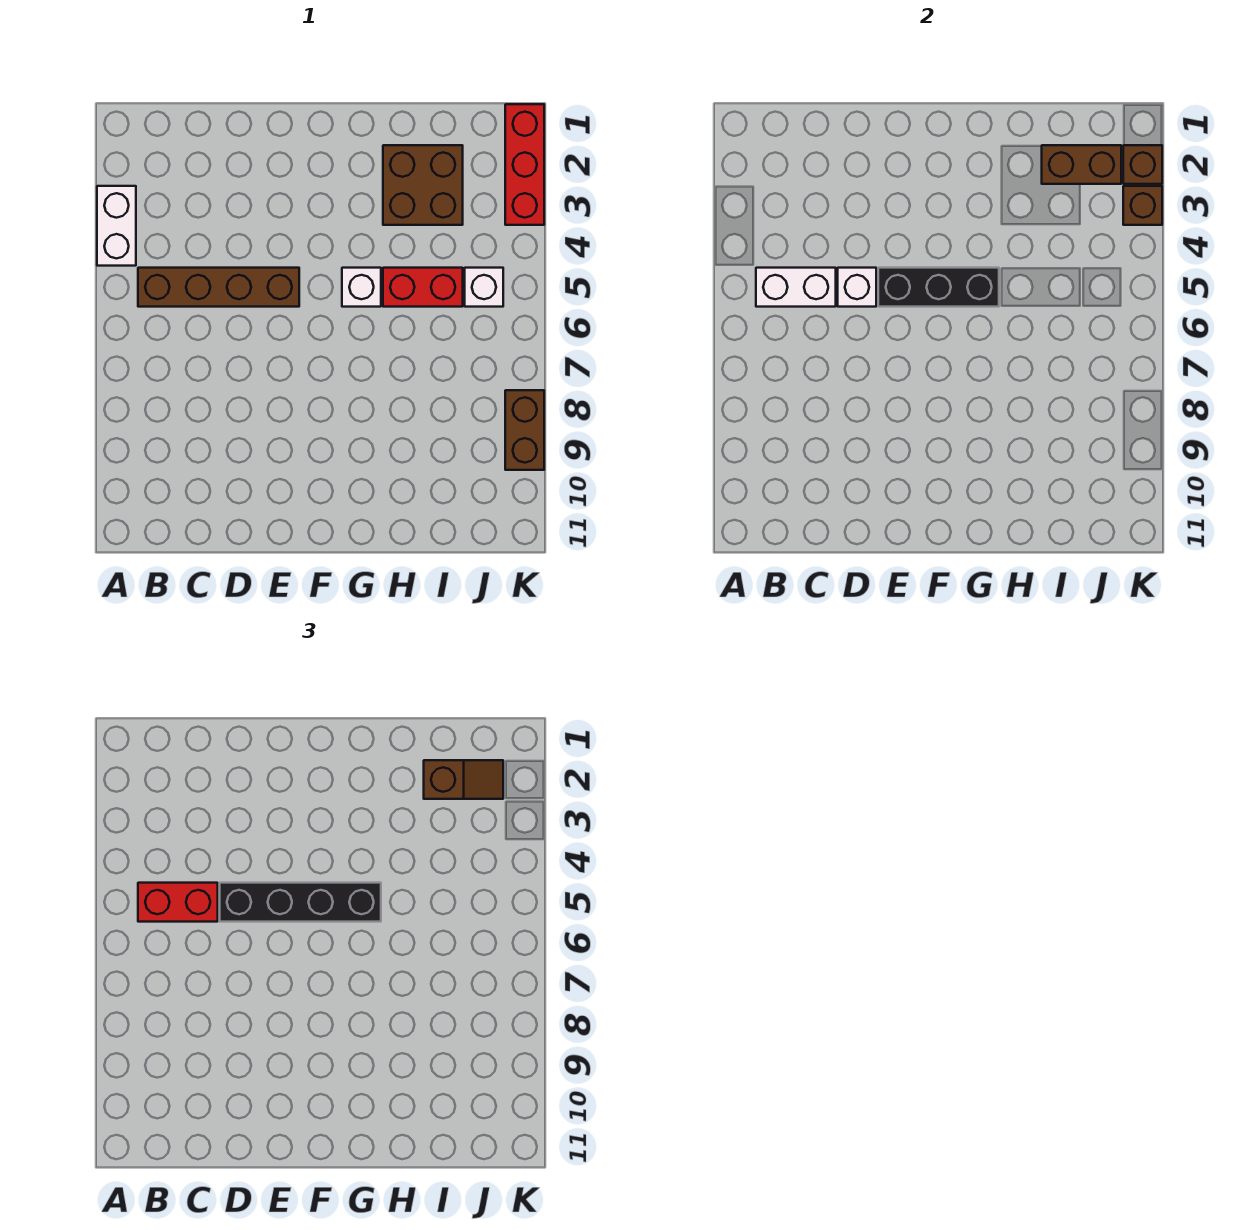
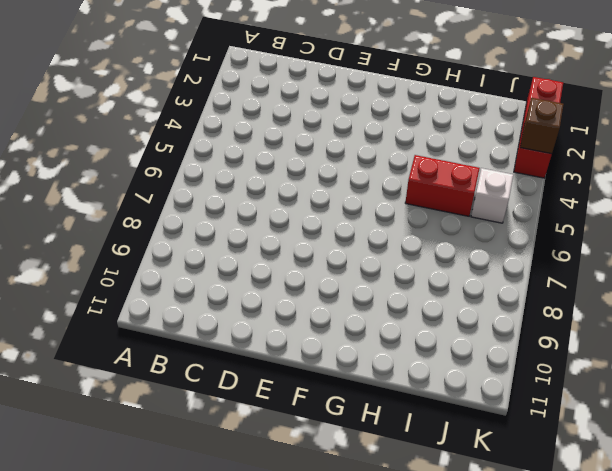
none -> white 1x2 brick [97,186,136,266]
none -> brown 1x4 brick [138,268,299,307]
none -> white 1x1 brick [342,268,381,307]

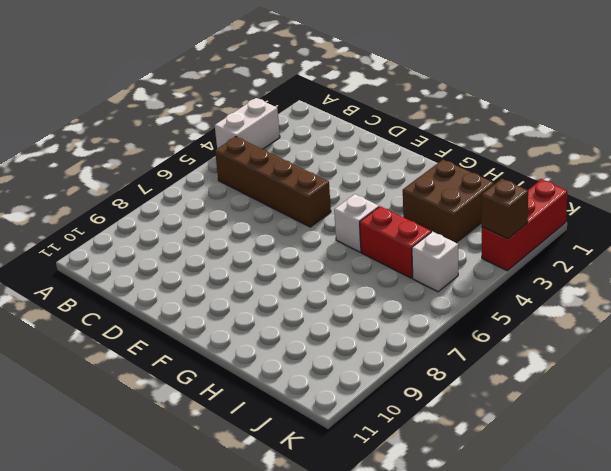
none -> brown 1x2 brick [505,390,544,470]
none -> white 1x2 brick [756,268,836,307]
none -> white 1x1 brick [838,268,876,307]

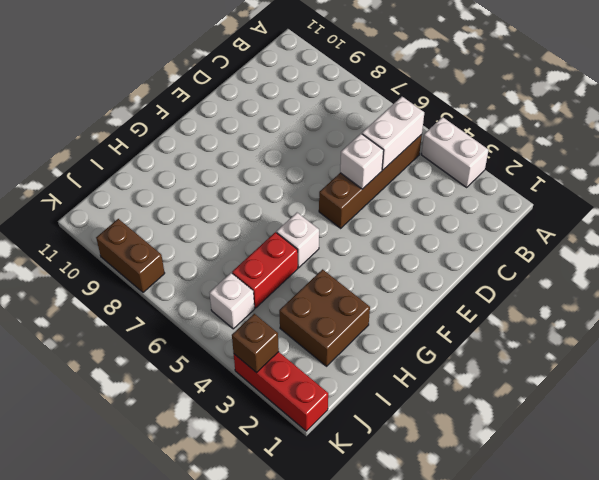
none -> black 1x3 brick [878,268,999,307]
none -> brown 1x2 brick [1042,145,1121,184]
none -> brown 1x1 brick [1123,145,1162,184]

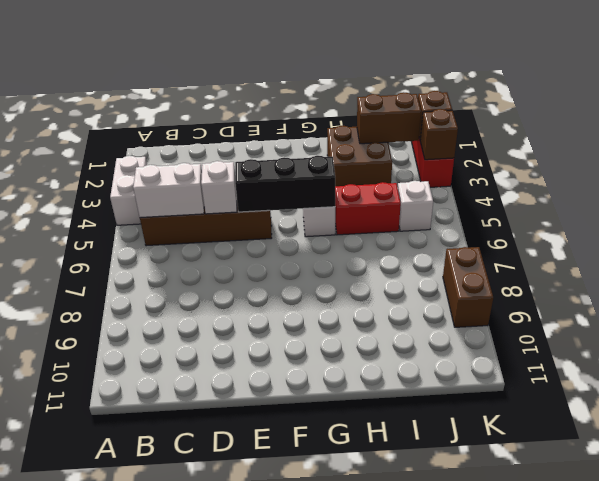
none -> red 1x2 brick [138,883,218,922]
none -> black 1x4 brick [220,883,381,922]
none -> brown 1x2 slope [424,760,503,799]

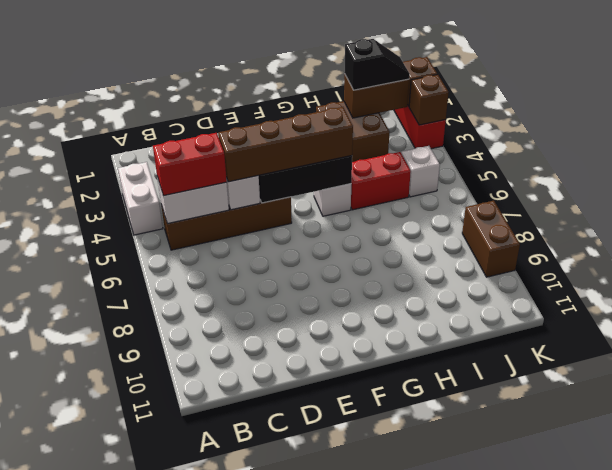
brown 1x4 brick [218,107,353,182] -> black 1x4 brick [220,883,381,922]
black 1x2 slope [344,39,410,90] -> brown 1x2 slope [424,760,503,799]

